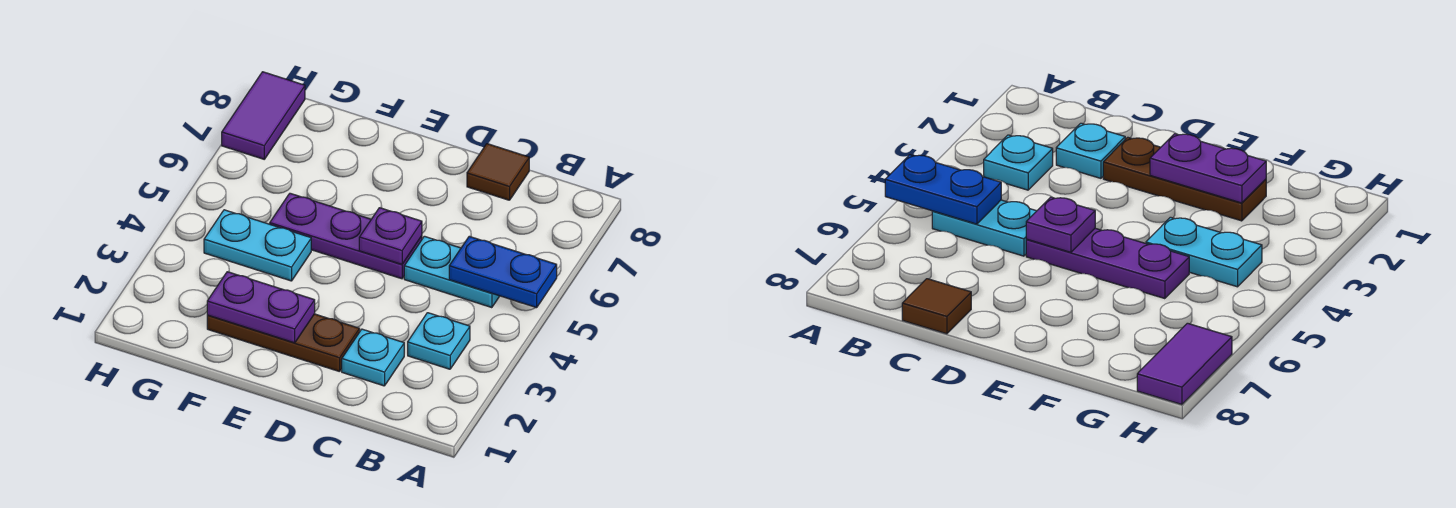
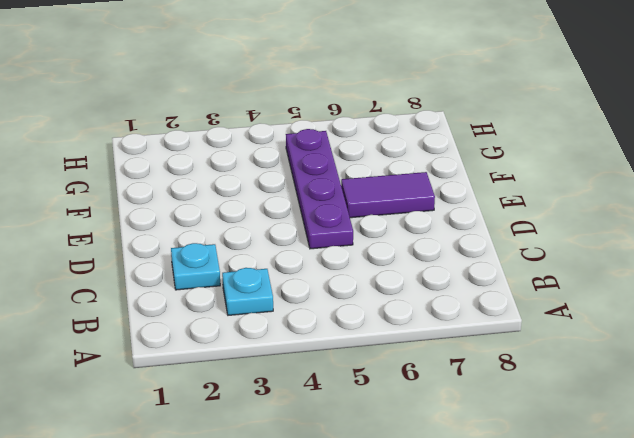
purple 1x4 plate [286,129,353,249] -> purple 1x3 plate [270,193,422,279]
purple 1x2 tile [341,172,435,218] -> purple 1x2 tile moved to [222,72,305,159]
none -> cyan 1x2 plate [404,236,499,308]
none -> brown 1x1 tile [467,144,529,200]

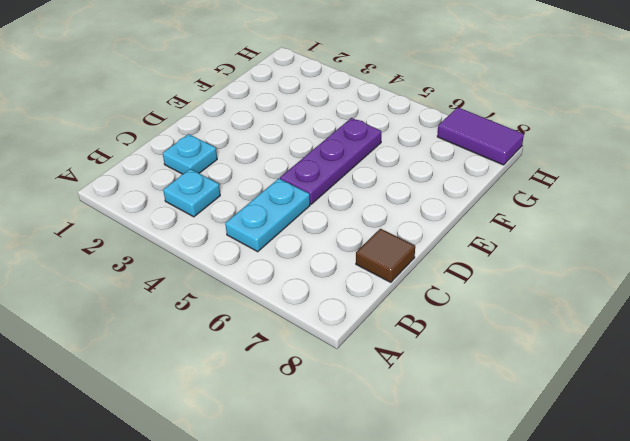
none -> brown 1x3 plate [207,314,360,372]
none -> cyan 1x2 plate [204,210,311,281]

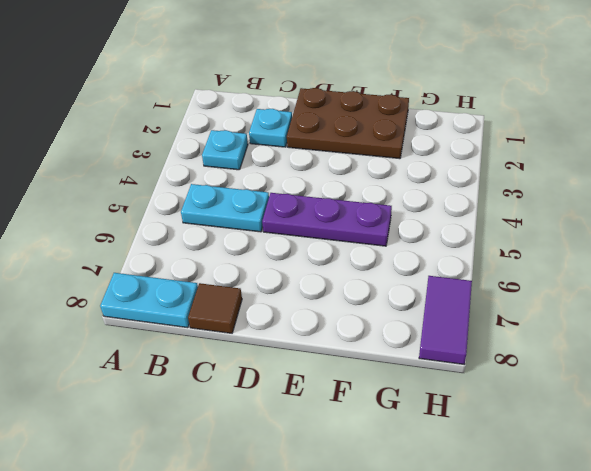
cyan 1x2 plate [100,273,198,328] -> cyan 1x2 plate moved to [204,210,311,281]
brown 2x3 plate [287,88,409,159] -> brown 1x3 plate [207,314,360,372]
none -> blue 1x2 plate [449,236,557,308]
none -> purple 1x1 plate [359,208,422,264]

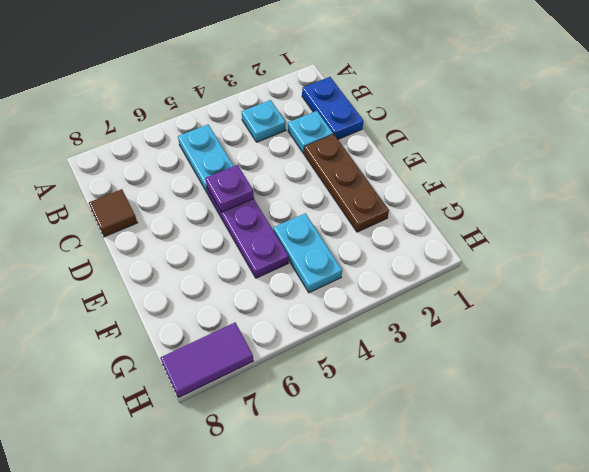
blue 1x2 plate [302,77,363,139] -> blue 1x2 plate moved to [449,236,557,308]
none -> purple 1x2 plate [207,272,315,343]

